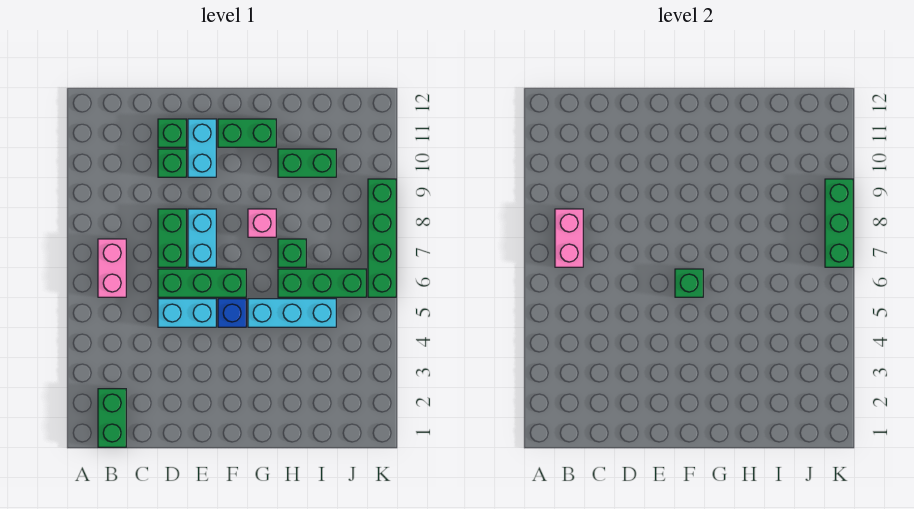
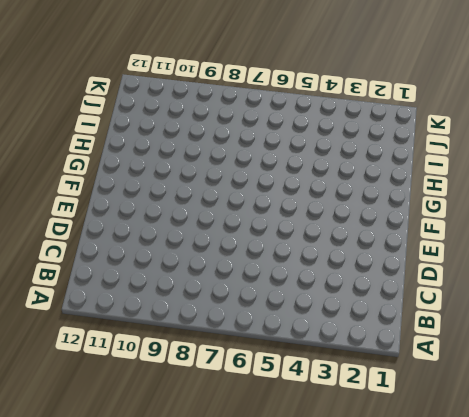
none -> green 1x2 brick [98,389,126,447]
none -> pink 1x2 brick [98,239,126,297]
none -> cyan 1x2 brick [158,299,216,327]

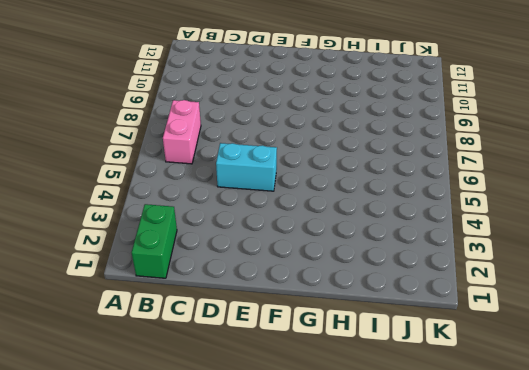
none -> green 1x3 brick [158,269,246,297]
none -> green 1x2 brick [158,209,186,267]
none -> green 1x1 brick [158,149,186,177]

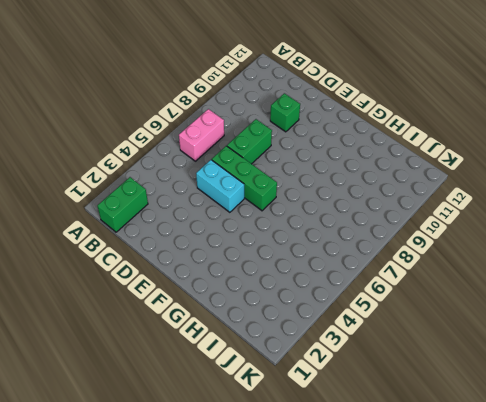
none -> green 1x1 brick [158,119,186,147]
none -> cyan 1x2 brick [188,209,216,267]
none -> cyan 1x2 brick [188,119,216,177]

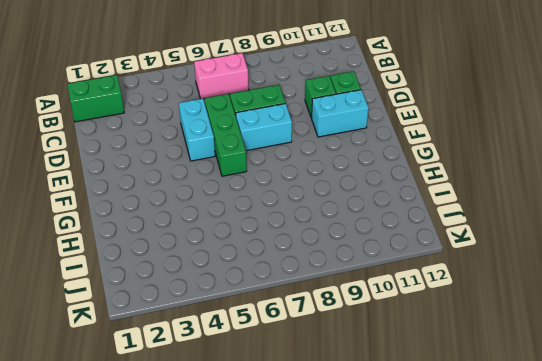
none -> blue 1x1 brick [218,299,246,327]
none -> green 1x2 brick [218,119,276,147]
none -> cyan 1x3 brick [248,299,336,327]

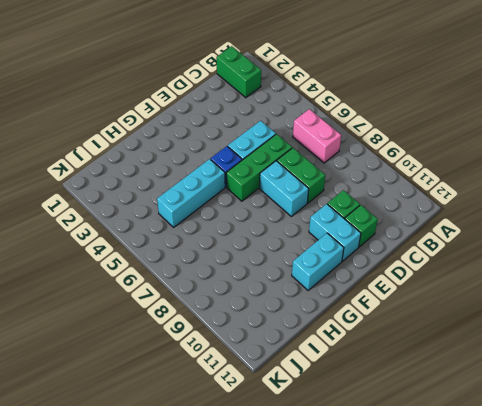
cyan 1x2 brick [292,233,344,290] -> green 1x2 brick [218,119,276,147]
none -> pink 1x1 brick [248,209,276,237]
none -> green 1x3 brick [278,269,366,297]
none -> green 1x1 brick [278,239,306,267]

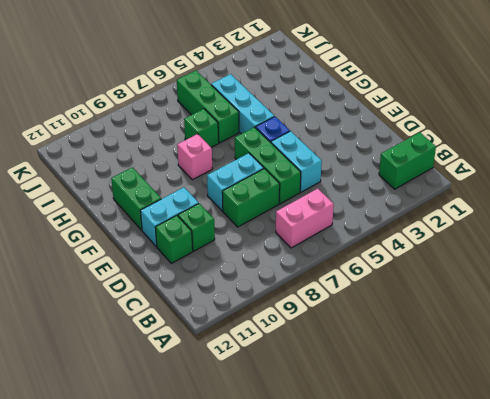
none -> green 1x2 brick [278,149,336,177]
none -> green 1x4 brick [368,179,396,297]
none -> pink 1x2 brick [555,209,583,267]

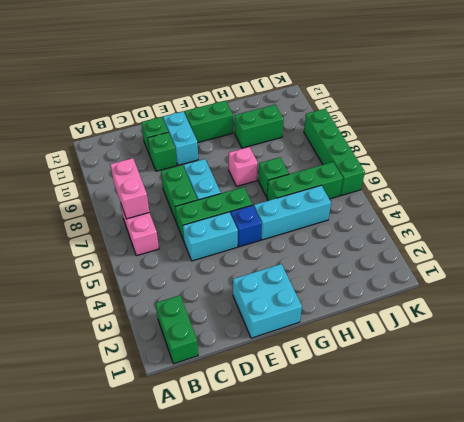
cyan 2x2 brick [233,264,302,338] -> none
none -> green 1x1 brick [675,269,703,297]
none -> green 1x3 brick [825,179,853,267]

